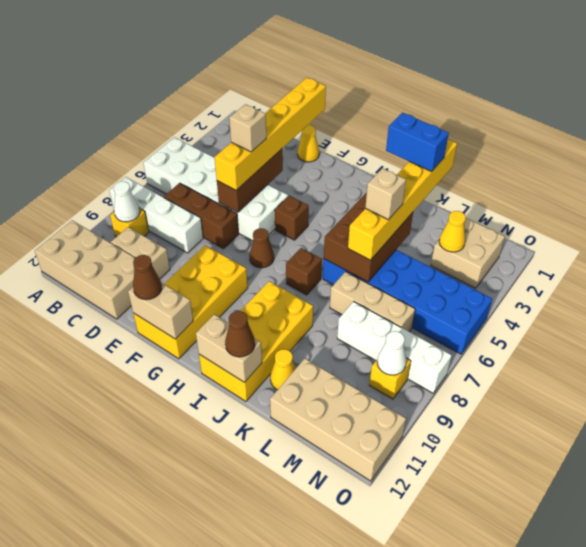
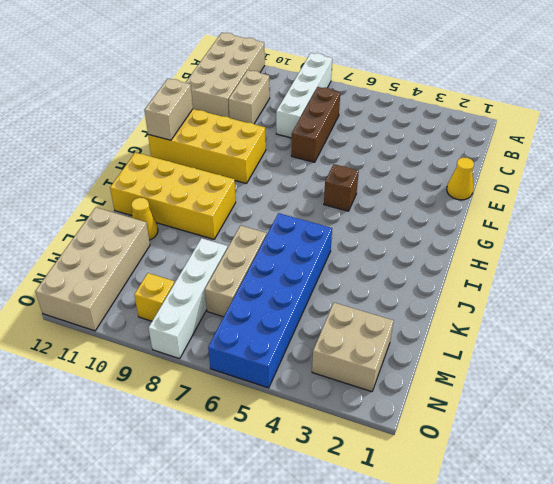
none -> white 2x6 brick [143,137,288,241]
none -> yellow 1x1 brick [110,208,149,237]
none -> brown 1x1 cone [249,228,274,268]
none -> brown 1x1 brick [286,248,322,295]

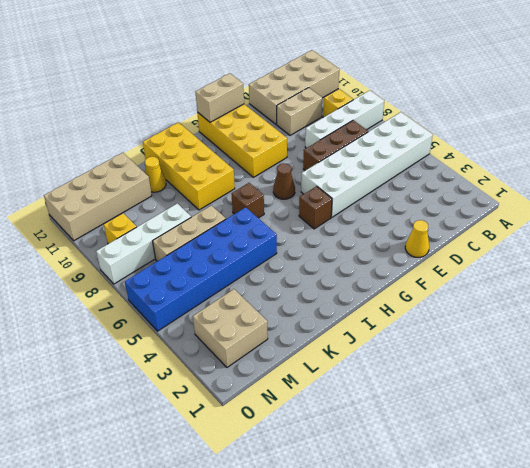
none -> white 1x1 cone [114,182,140,222]
none -> brown 1x3 brick [217,149,283,213]
none -> tan 1x2 brick [196,314,262,382]
none -> brown 2x3 brick [324,192,413,282]

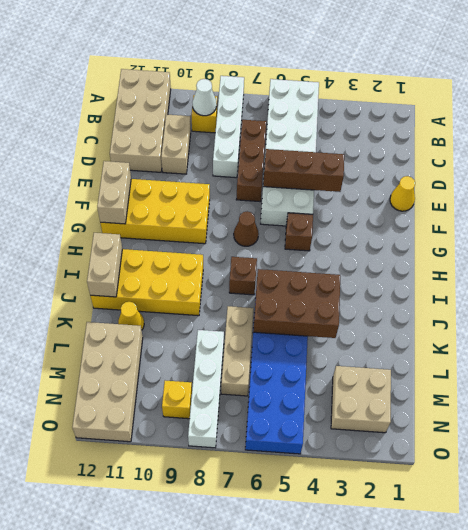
none -> yellow 1x1 cone [439,211,466,252]
none -> white 1x1 cone [377,331,406,375]
none -> yellow 1x6 brick [214,78,326,190]
none -> brown 1x1 cone [133,255,162,300]

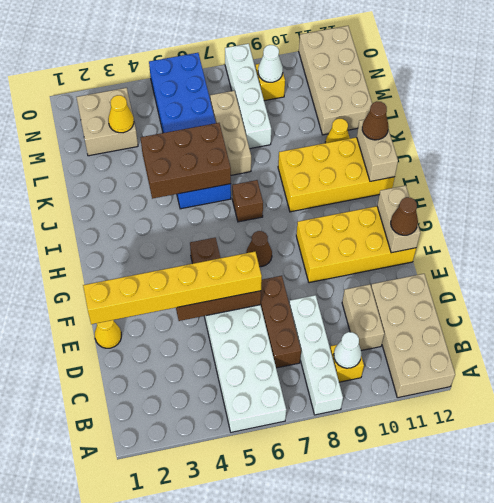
none -> yellow 1x6 brick [348,139,457,260]
none -> tan 1x1 brick [229,104,266,152]
none -> blue 1x2 brick [386,113,449,172]
none -> tan 1x1 brick [365,168,406,220]

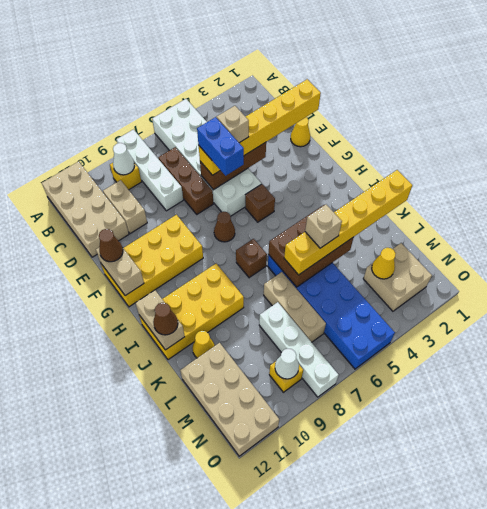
blue 1x2 brick [197,117,244,176] -> blue 1x2 brick moved to [386,113,449,172]

